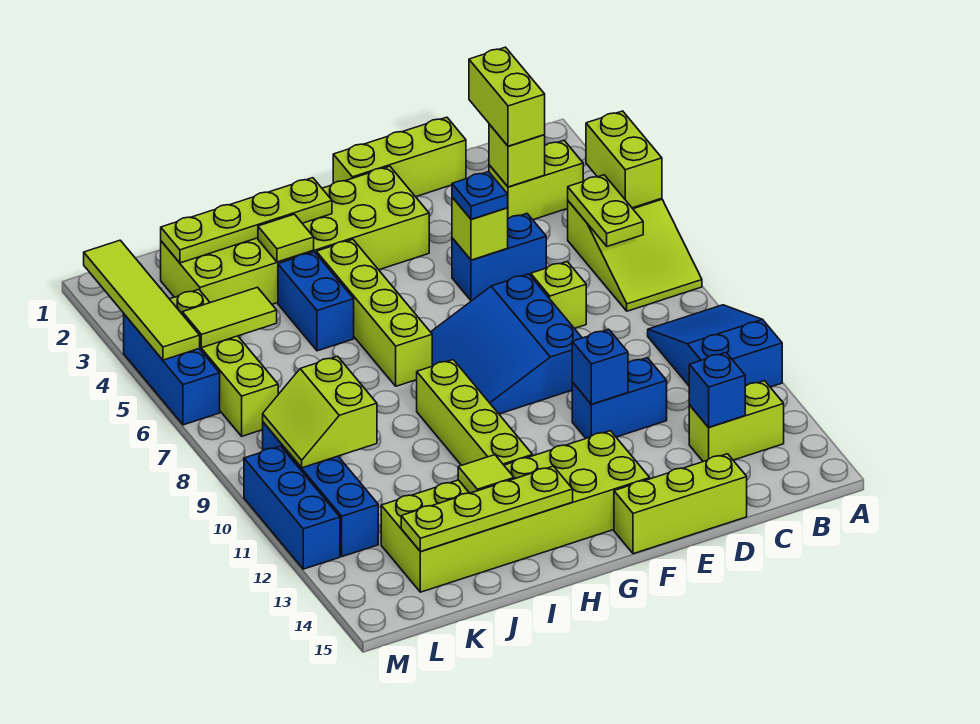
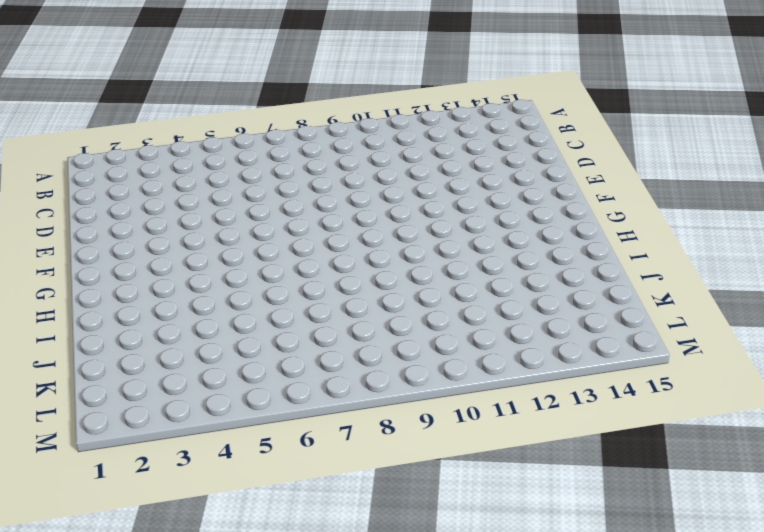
none -> lime 2x3 slope [568,198,702,311]
none -> blue 2x3 slope [648,305,782,387]
none -> lime 1x2 brick [489,140,583,220]
none -> lime 1x2 brick [689,381,784,462]

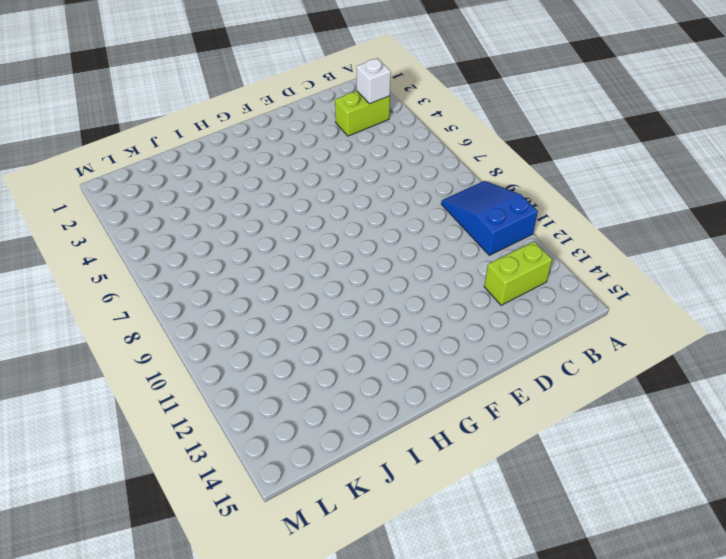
white 1x1 brick [357,58,391,104] -> none
none -> lime 2x3 slope [568,198,702,311]
none -> lime 1x3 brick [333,117,466,197]
none -> blue 1x2 brick [452,214,546,301]
none -> lime 1x1 brick [531,262,586,328]

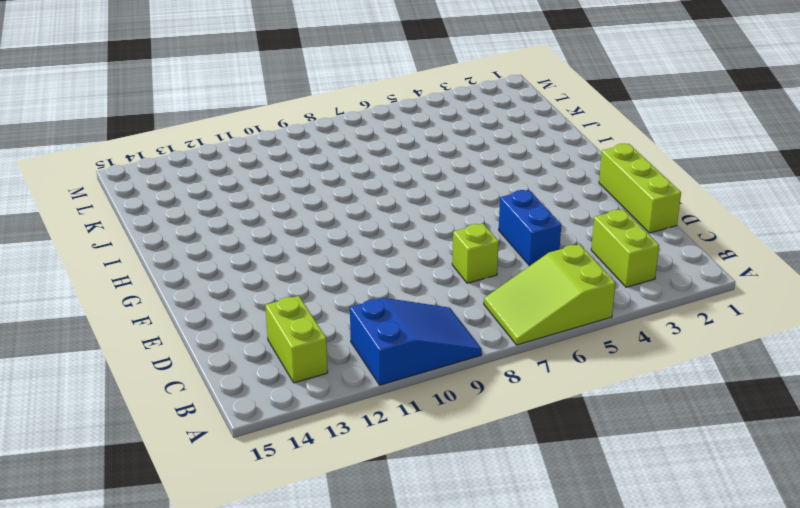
none -> blue 1x2 brick [572,358,667,438]
none -> lime 1x3 brick [614,454,747,554]
none -> blue 3x3 slope [431,274,582,414]
none -> lime 2x6 brick [161,166,429,304]

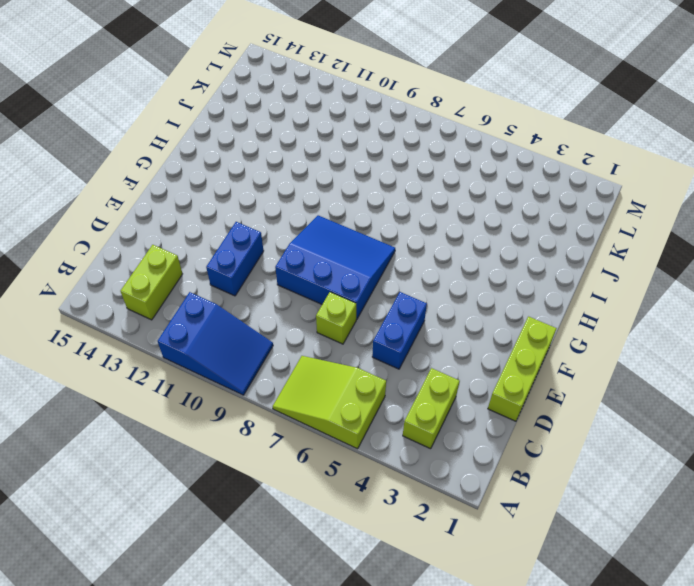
none -> lime 1x3 brick [614,454,747,554]
none -> lime 2x6 brick [161,166,429,304]
none -> lime 2x6 brick [381,431,650,592]
none -> lime 1x4 brick [316,239,432,386]

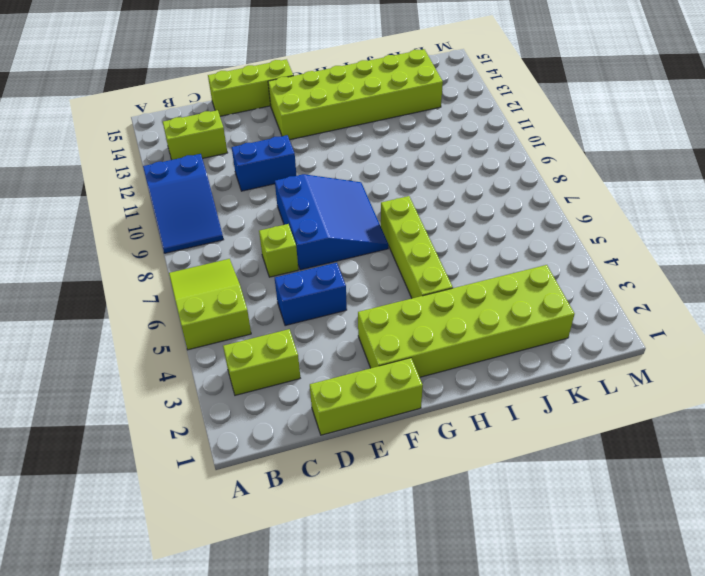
none -> lime 1x4 brick [417,360,533,465]
none -> blue 1x2 brick [278,252,354,351]
none -> lime 1x4 brick [170,290,278,436]
none -> blue 1x4 brick [263,422,378,557]

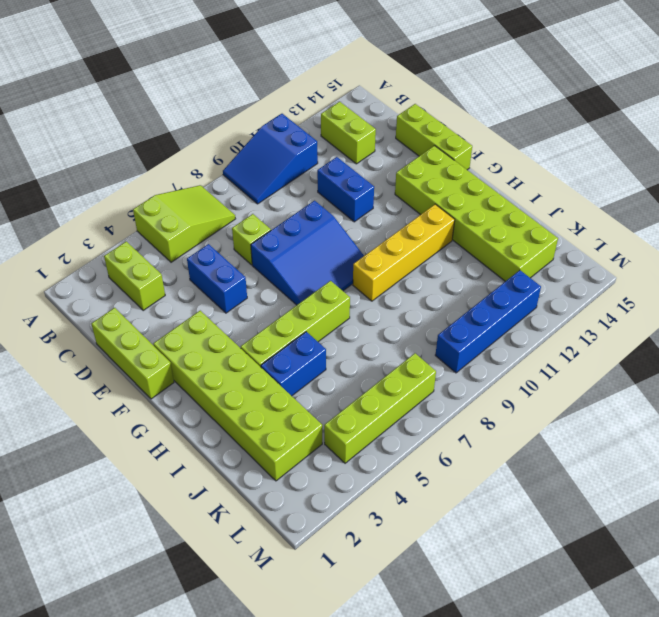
yellow 1x4 brick [353,204,455,301] -> lime 1x4 brick [417,360,533,465]
none -> blue 1x3 brick [124,314,220,425]
none -> blue 1x3 brick [244,446,340,569]
none -> lime 1x2 brick [586,111,662,208]
none -> lime 1x2 plate [568,175,643,246]

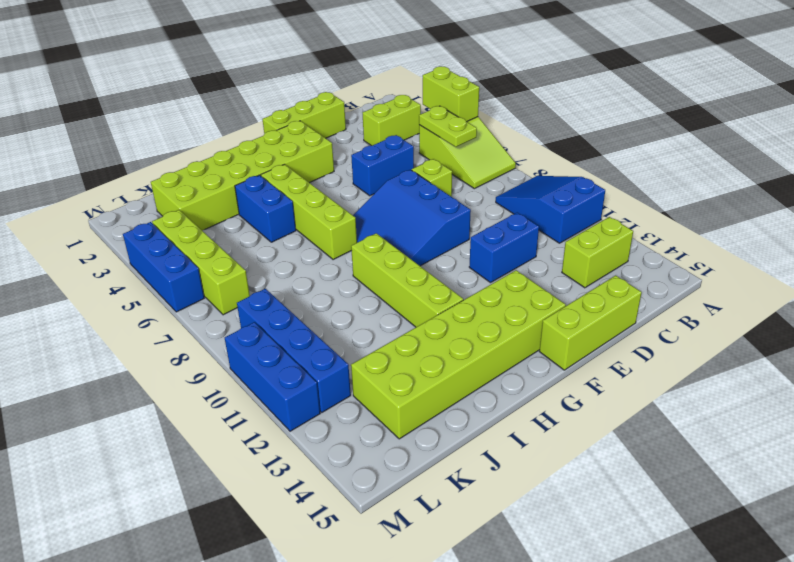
none -> lime 1x1 brick [489,124,545,187]
none -> blue 1x1 brick [689,353,745,427]
none -> lime 1x1 brick [452,197,508,260]
none -> blue 1x1 brick [572,329,628,404]

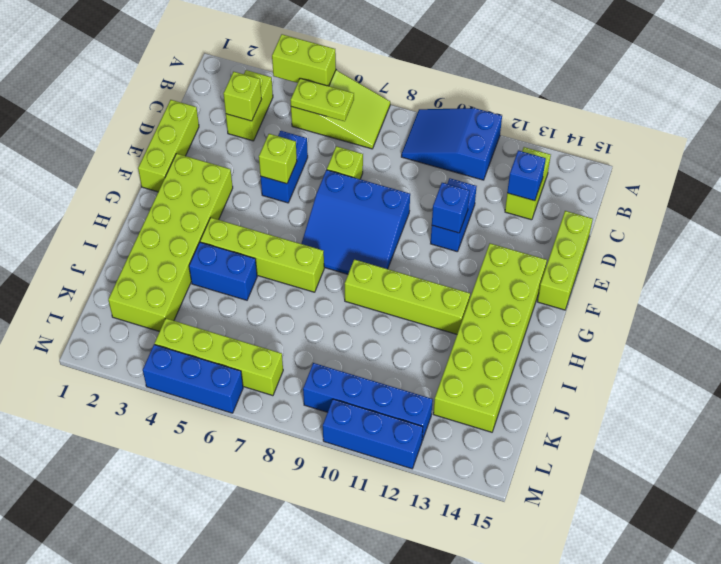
none -> lime 1x4 plate [161,178,332,263]
none -> lime 1x4 plate [401,466,573,551]
none -> lime 1x1 tile [258,214,314,262]
none -> lime 1x1 tile [458,455,514,493]

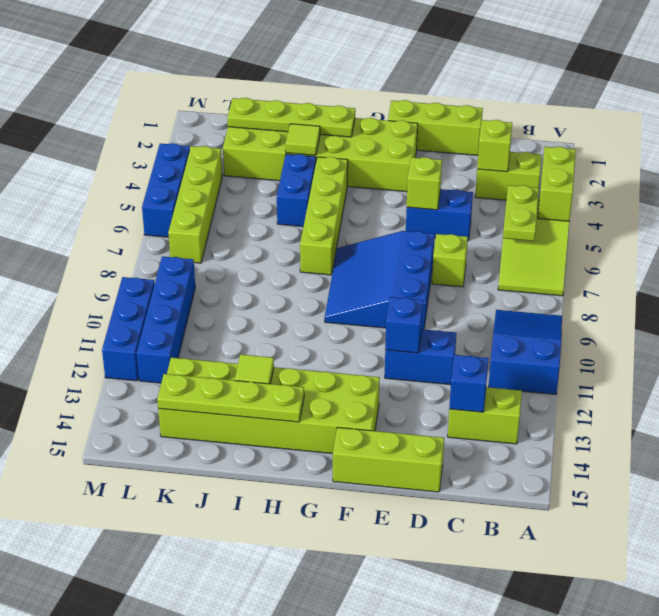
none -> lime 1x4 brick [417,360,533,465]
none -> lime 1x2 tile [182,287,277,348]
none -> lime 2x2 slope [263,356,377,468]
none -> lime 1x4 tile [84,240,200,360]

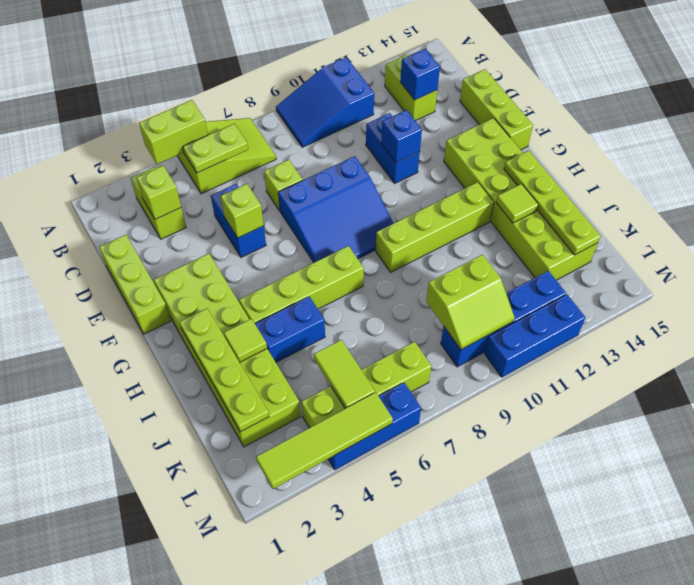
none -> lime 1x2 brick [469,47,545,146]
none -> blue 1x1 plate [452,172,508,219]

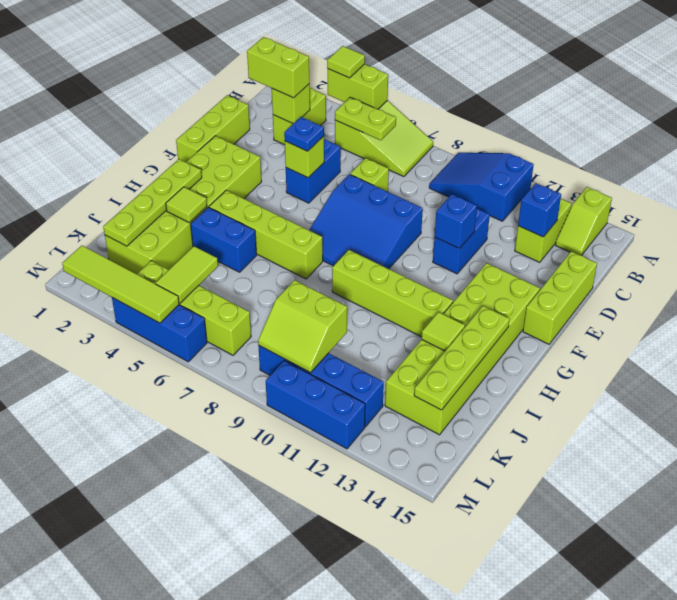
lime 1x1 tile [327,46,365,78] -> none
lime 1x2 slope [555,187,612,255] -> none

